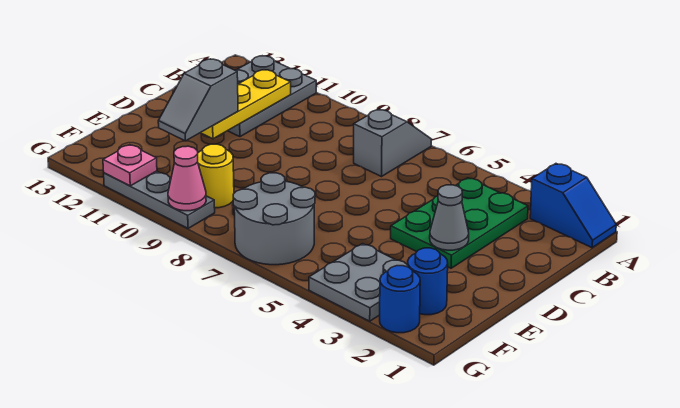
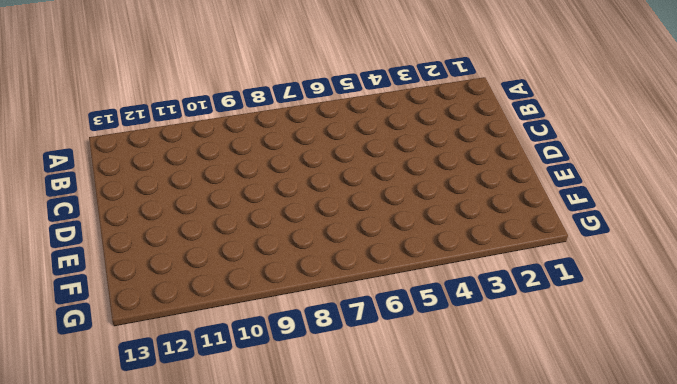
none -> blue 1x2 slope [530,164,616,248]
none -> grey 1x2 slope [354,109,432,177]
none -> grey 2x3 plate [228,56,316,137]

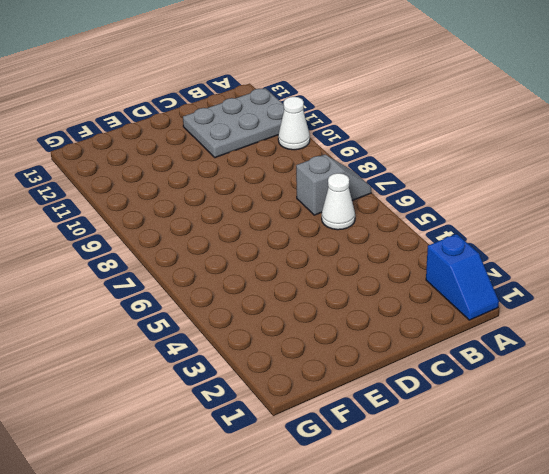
white 1x1 cone [278,97,310,150] -> none
white 1x1 cone [322,173,355,230] -> none
none -> green 2x3 plate [391,178,528,268]
none -> blue 1x1 round brick [408,248,448,315]
none -> grey 2x2 plate [309,244,408,321]

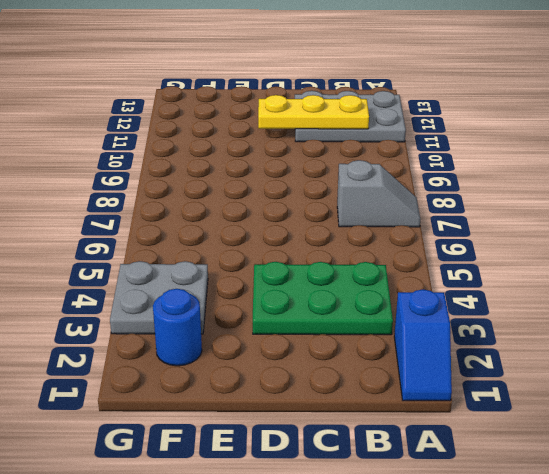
none -> grey 2x2 round brick [233,173,315,265]
none -> yellow 1x1 round brick [198,144,234,208]
none -> blue 1x1 round brick [380,266,420,333]

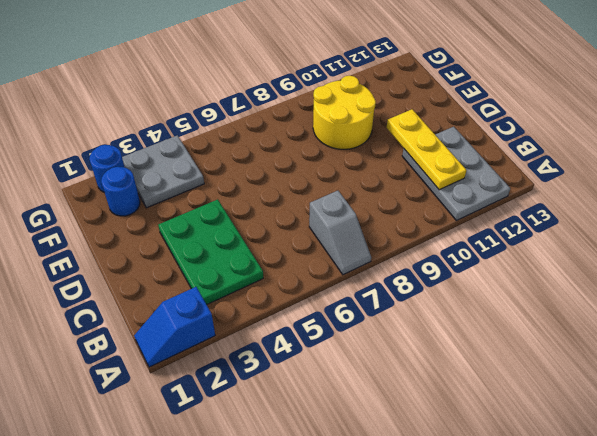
yellow 2x2 round brick [313,76,376,149] -> yellow 1x1 round brick [198,144,234,208]
none -> grey 2x2 round brick [233,173,315,265]
none -> grey 1x3 plate [104,171,215,228]
none -> grey 1x1 cone [430,185,469,250]

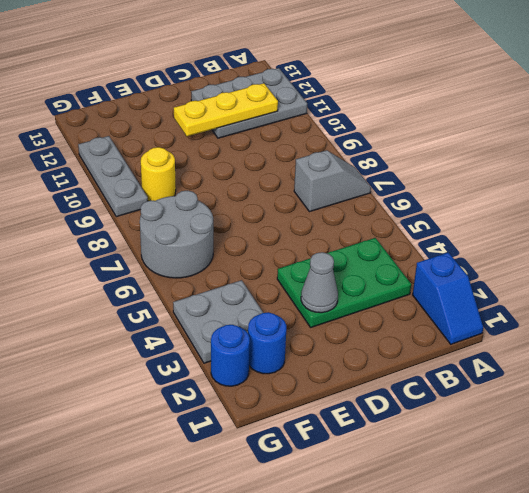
none -> pink 1x1 cone [168,146,206,211]
none -> pink 1x1 plate [103,145,157,186]
none -> grey 1x2 slope [158,59,238,141]

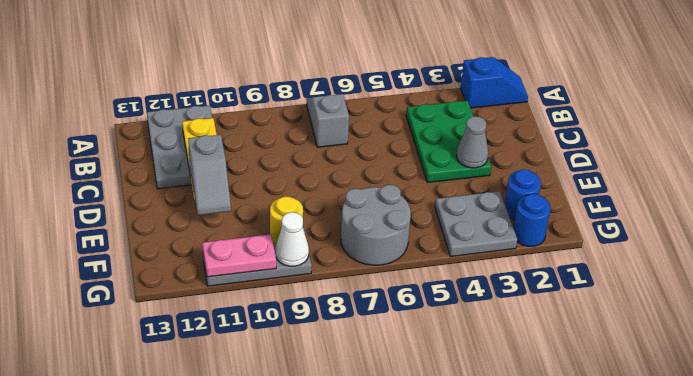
white 1x1 cone [275,212,309,266] -> pink 1x1 cone [168,146,206,211]
pink 1x2 plate [202,234,276,277] -> pink 1x1 plate [103,145,157,186]

